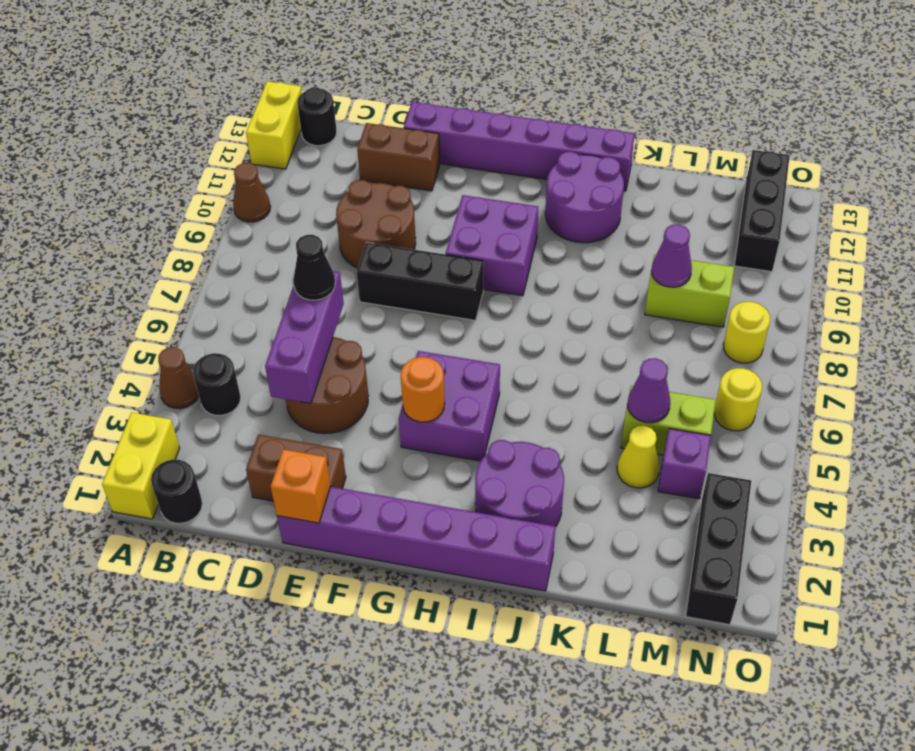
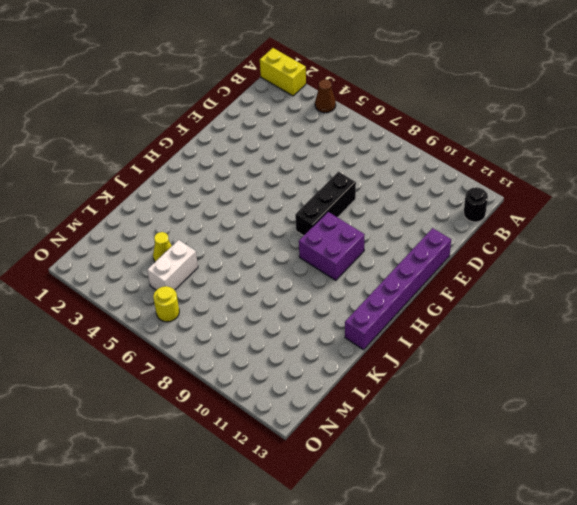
white 1x2 brick [147,240,198,290] -> lime 1x2 brick [621,386,716,455]
none -> brown 1x1 cone [233,163,271,222]
none -> yellow 1x2 brick [246,81,302,169]
none -> black 1x1 round brick [151,460,202,523]
none -> black 1x1 round brick [193,353,241,415]

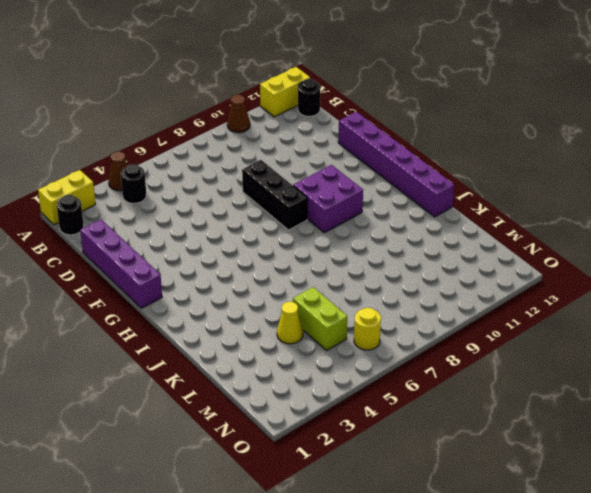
purple 1x4 brick [80,219,162,308] -> purple 1x6 brick [277,487,555,591]
none -> brown 1x2 brick [246,435,346,501]
none -> brown 2x2 round brick [286,337,369,434]
none -> brown 2x2 round brick [336,180,416,268]
none -> brown 1x2 brick [357,123,440,191]

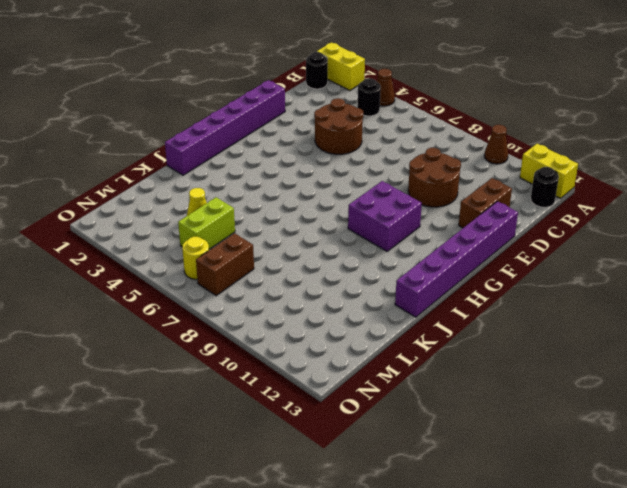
brown 1x2 brick [196,233,254,296] -> brown 1x2 brick moved to [246,435,346,501]
none -> black 1x3 brick [357,242,483,320]
none -> purple 2x2 brick [399,351,500,461]
none -> purple 2x2 round brick [475,440,564,527]
none -> purple 2x2 round brick [545,152,624,243]

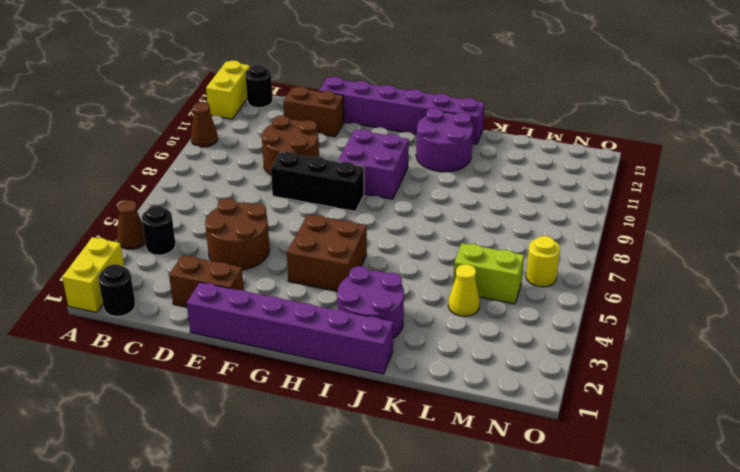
brown 2x2 brick [287,215,367,291] -> purple 2x2 brick [399,351,500,461]
none -> lime 1x2 brick [645,255,734,327]
none -> purple 1x1 brick [658,429,711,499]
none -> black 1x3 brick [686,473,751,625]
none -> yellow 1x1 round brick [723,302,770,363]

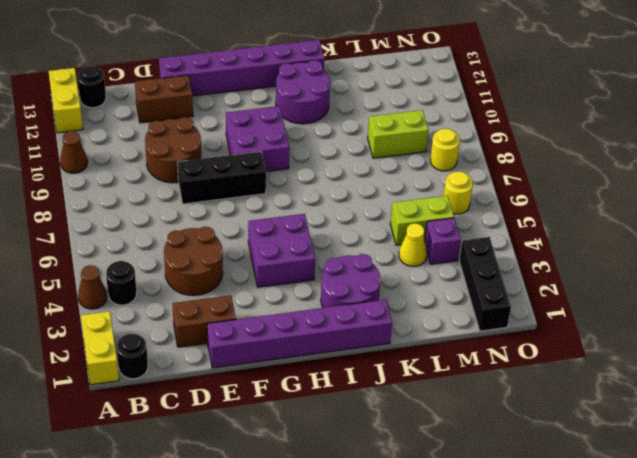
none -> black 1x3 brick [734,150,790,272]
none -> purple 1x3 brick [265,271,344,403]
none -> orange 1x1 brick [271,449,331,523]
none -> orange 1x1 round brick [401,357,445,422]

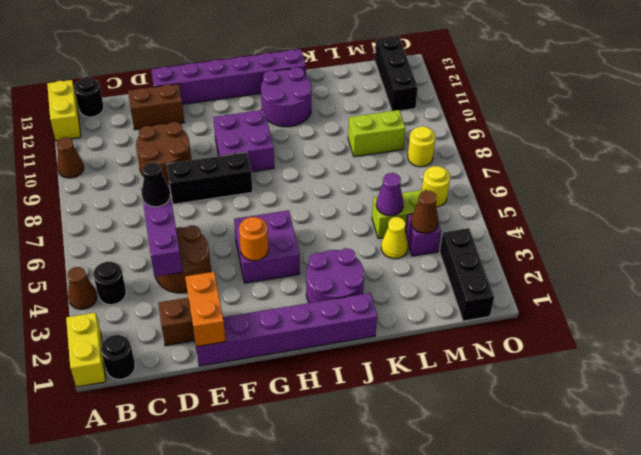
orange 1x2 brick [185,272,226,347] -> orange 1x1 brick [271,449,331,523]
brown 1x1 cone [411,190,439,233] -> none
none -> purple 1x1 cone [652,224,692,287]

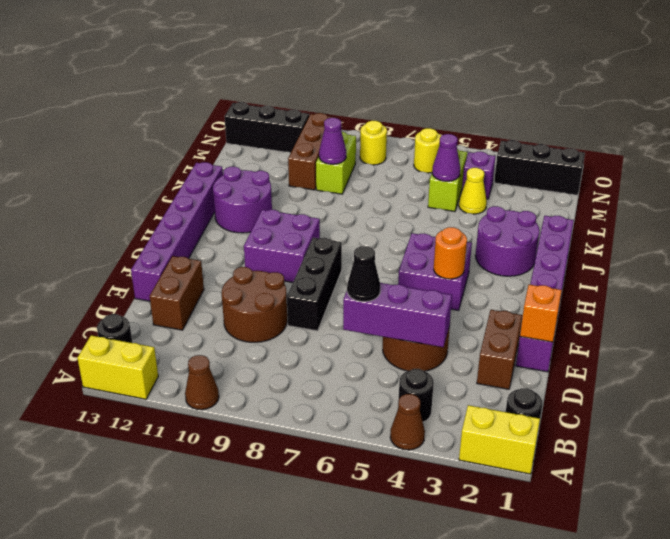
brown 1x3 brick [288,113,336,190] -> none

